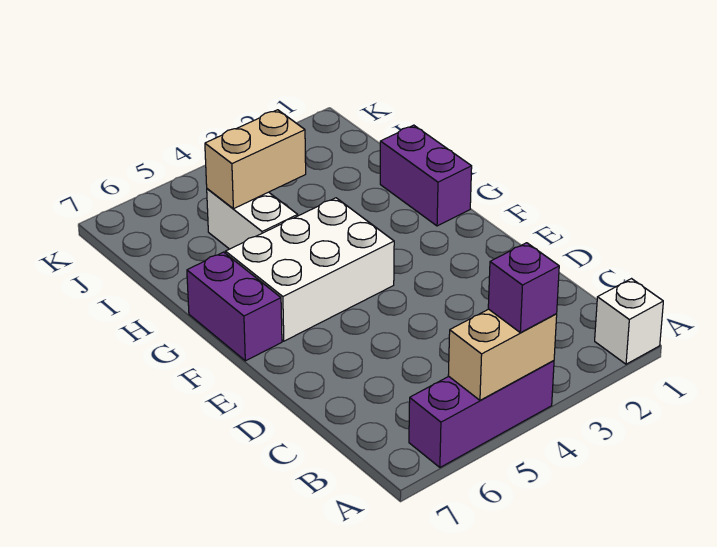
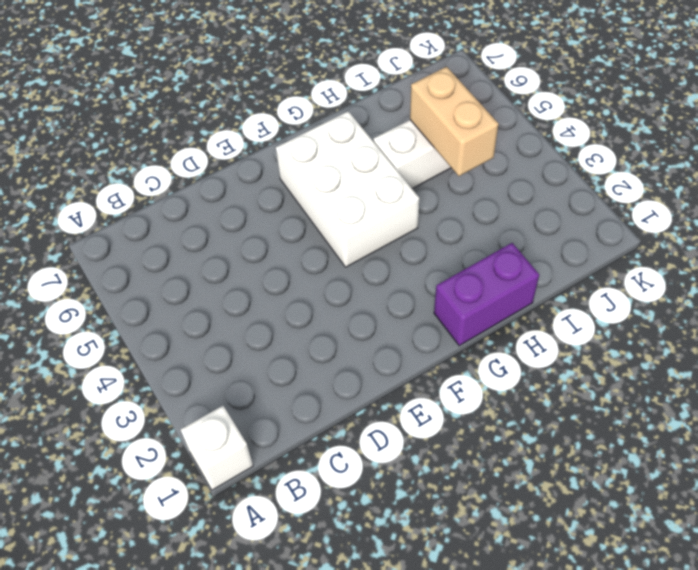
none -> purple 1x3 brick [409,361,554,467]
none -> purple 1x2 brick [187,252,282,361]

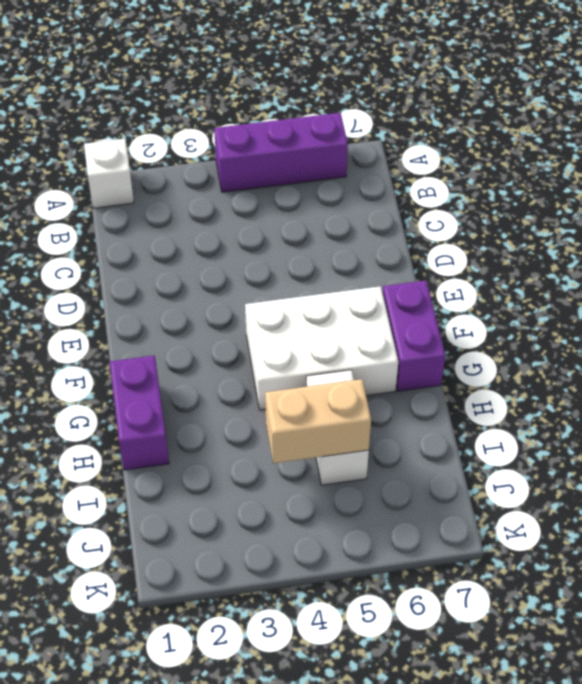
none -> tan 1x2 brick [448,309,557,400]
none -> purple 1x1 brick [488,243,559,333]

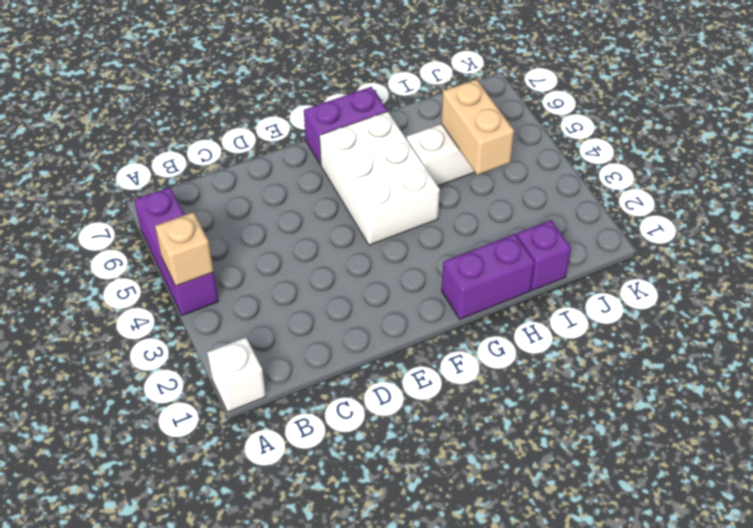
tan 1x1 brick [155,212,213,286] -> tan 1x2 brick [448,309,557,400]
purple 1x1 brick [517,220,571,291] -> purple 1x1 brick moved to [488,243,559,333]

